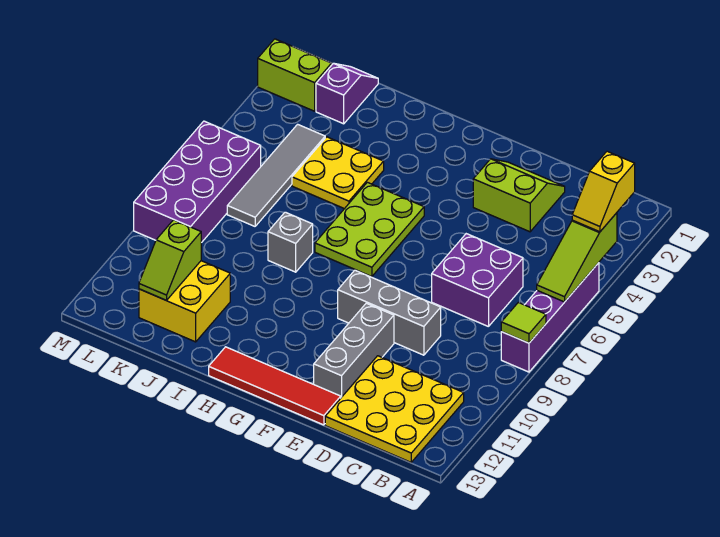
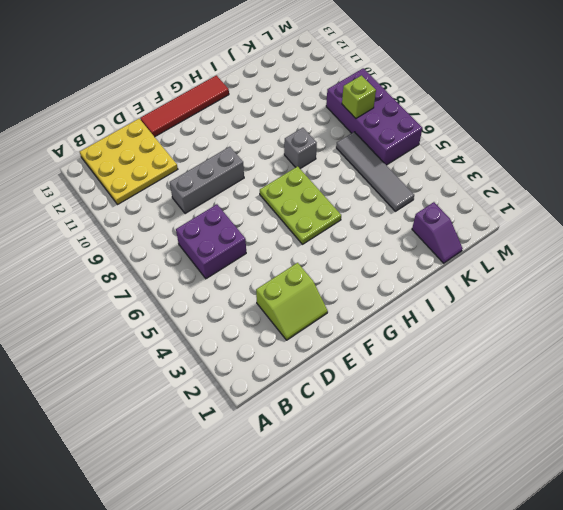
lime 1x1 brick [342,75,376,118] -> none
none -> purple 1x4 brick [501,263,599,372]
none -> grey 1x3 brick [314,303,394,397]
none -> yellow 2x2 plate [292,137,384,209]

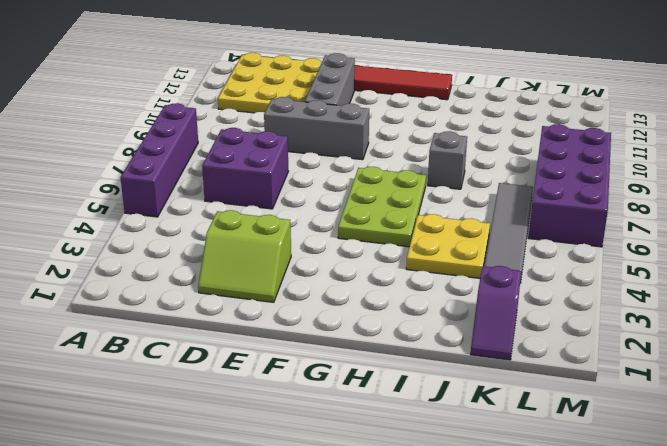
none -> yellow 2x2 brick [139,261,230,342]
none -> lime 1x2 brick [258,39,332,111]
none -> lime 1x3 slope [537,213,617,302]

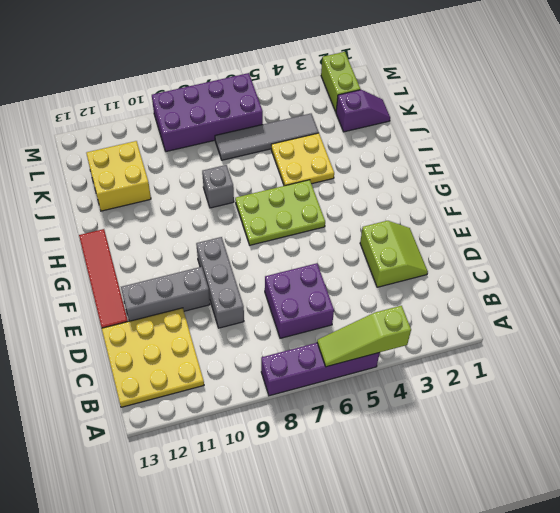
none -> lime 1x1 tile [501,302,546,343]
none -> lime 1x2 slope [139,220,201,300]
none -> yellow 1x2 slope [572,151,635,232]

